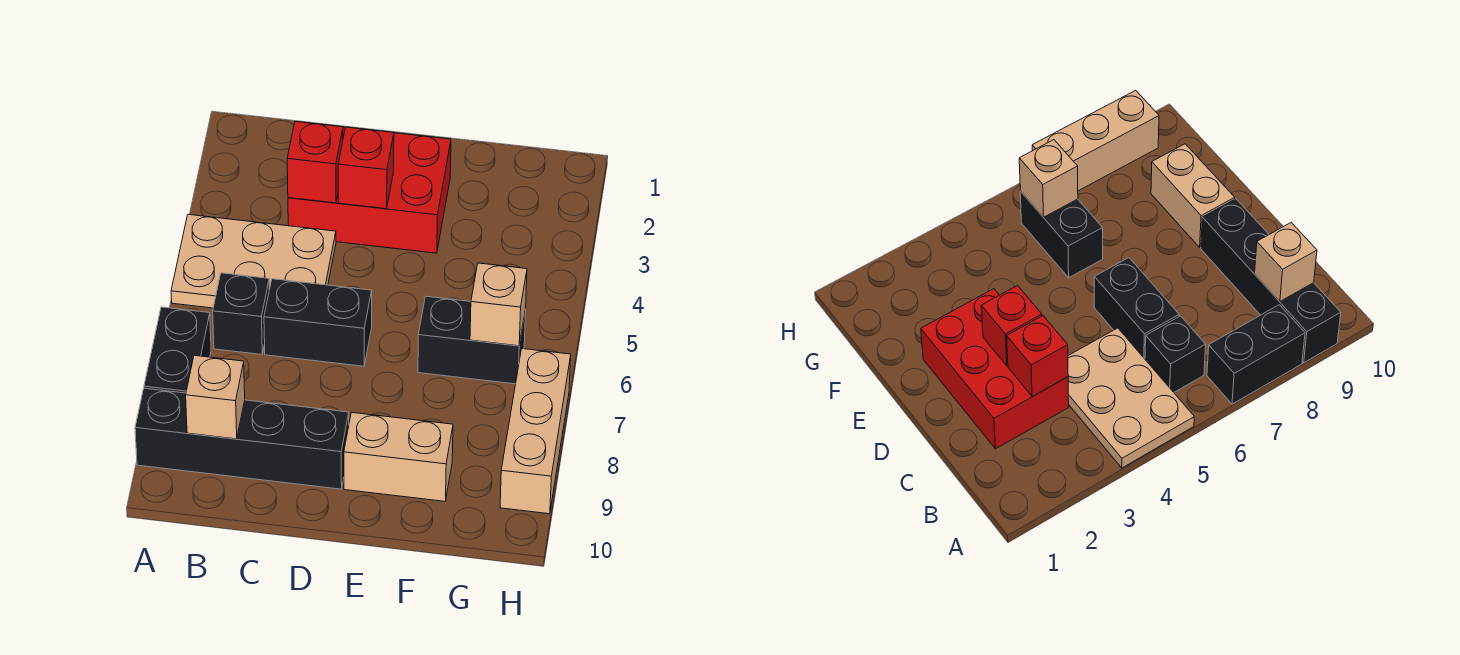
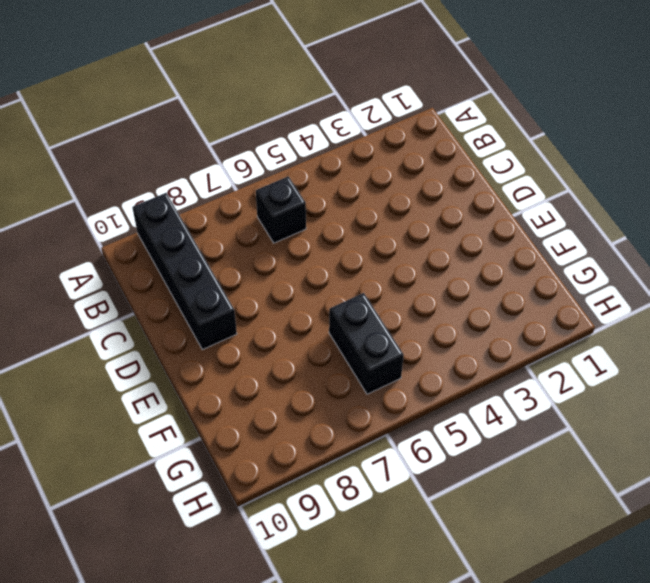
none -> tan 2x3 plate [171,214,336,308]
none -> black 1x2 brick [144,307,211,393]
none -> red 2x3 brick [288,127,451,253]

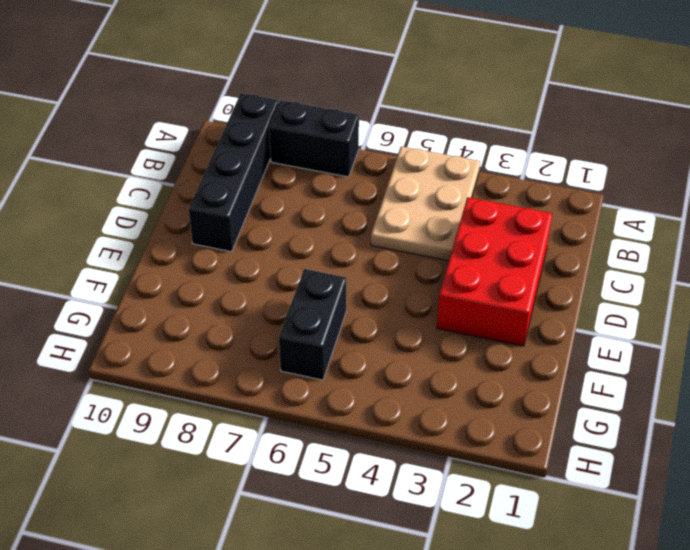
none -> black 1x1 brick [213,273,269,355]
none -> black 1x2 brick [264,279,372,366]
none -> tan 1x2 brick [344,412,453,501]

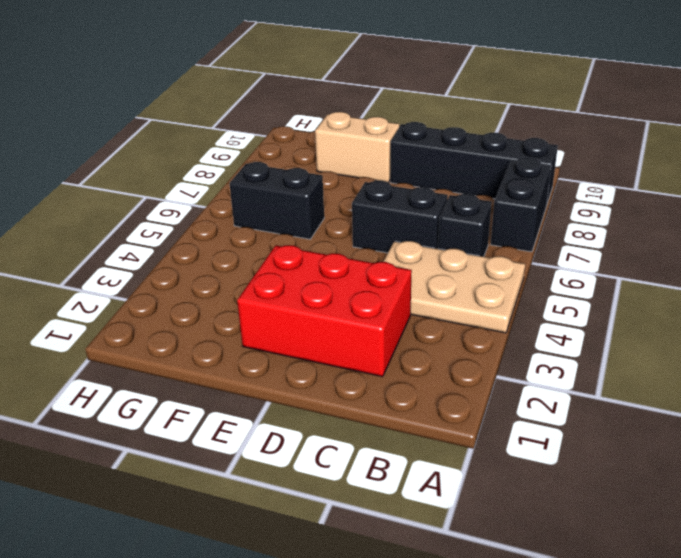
none -> tan 1x3 brick [500,349,571,514]
none -> tan 1x1 brick [186,355,245,439]
none -> red 1x1 brick [287,122,343,203]

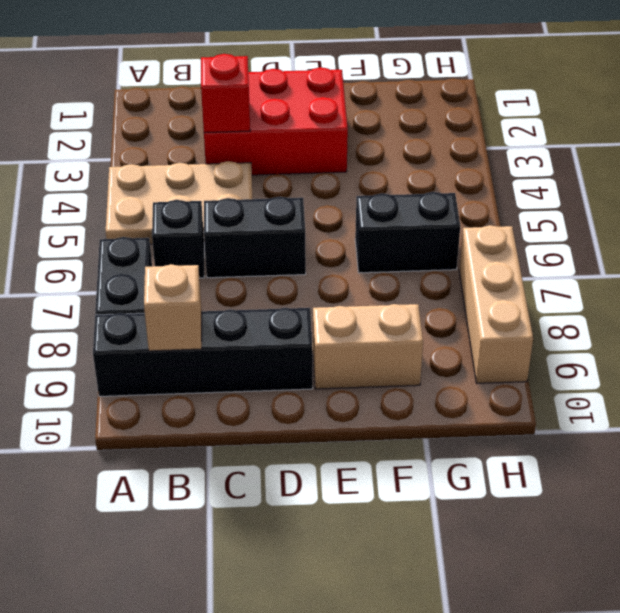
none -> red 1x1 brick [338,127,394,209]
none -> tan 1x1 brick [470,263,527,346]

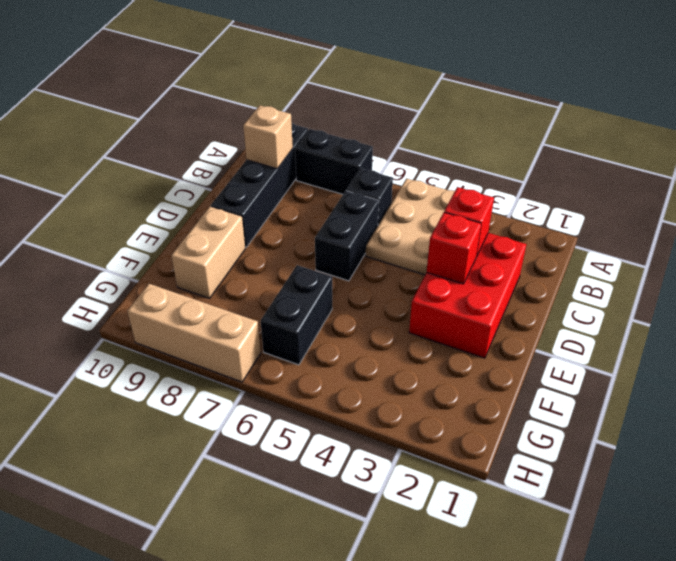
none -> tan 1x1 brick [470,263,527,346]

